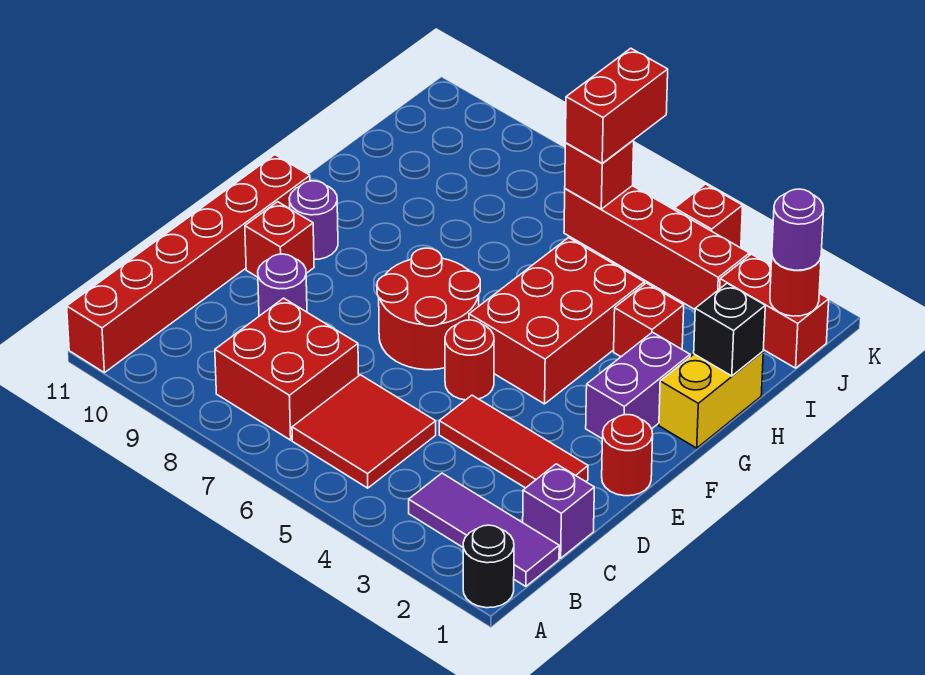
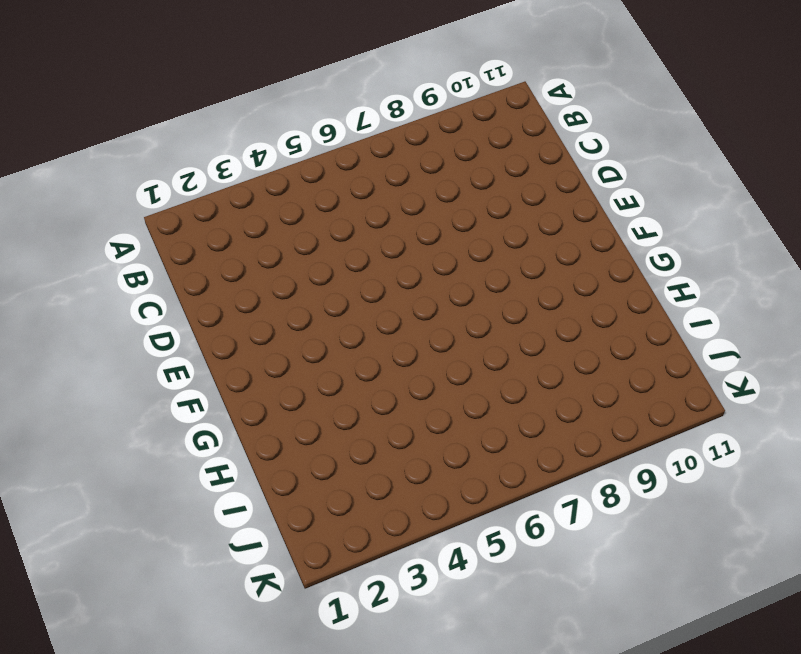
none -> black 1x1 round brick [463,525,514,608]
none -> red 1x6 brick [67,155,310,373]
none -> purple 1x3 tile [409,473,559,586]

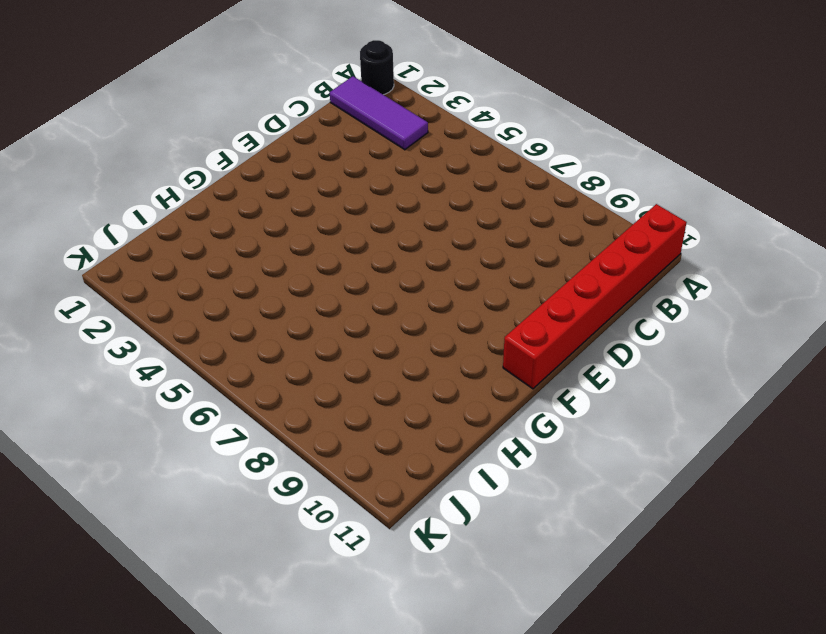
none -> red 2x2 tile [292,375,436,488]
none -> red 2x2 brick [215,298,359,440]
none -> purple 1x1 brick [523,464,594,558]

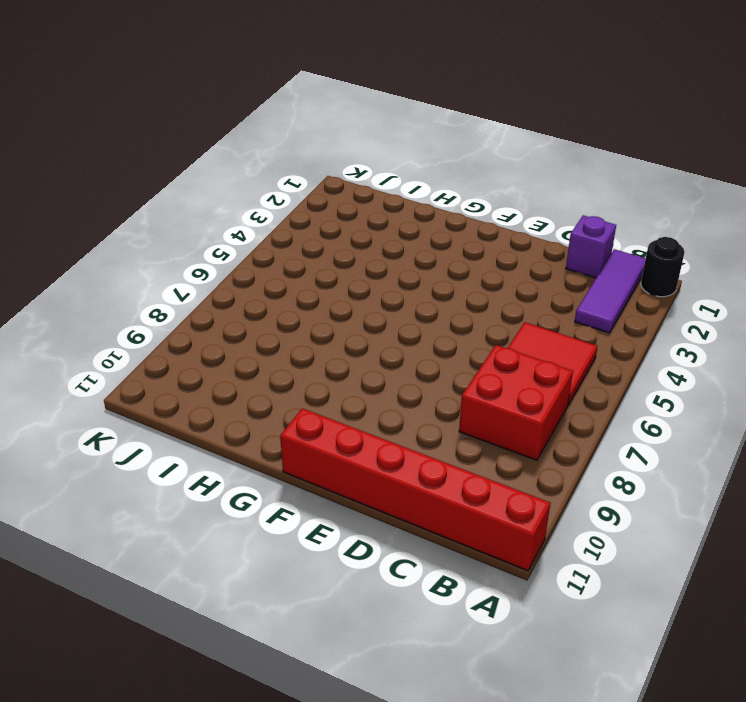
none -> red 1x3 tile [439,395,588,488]
none -> purple 1x1 round brick [258,254,307,316]
none -> red 1x1 round brick [602,415,653,496]

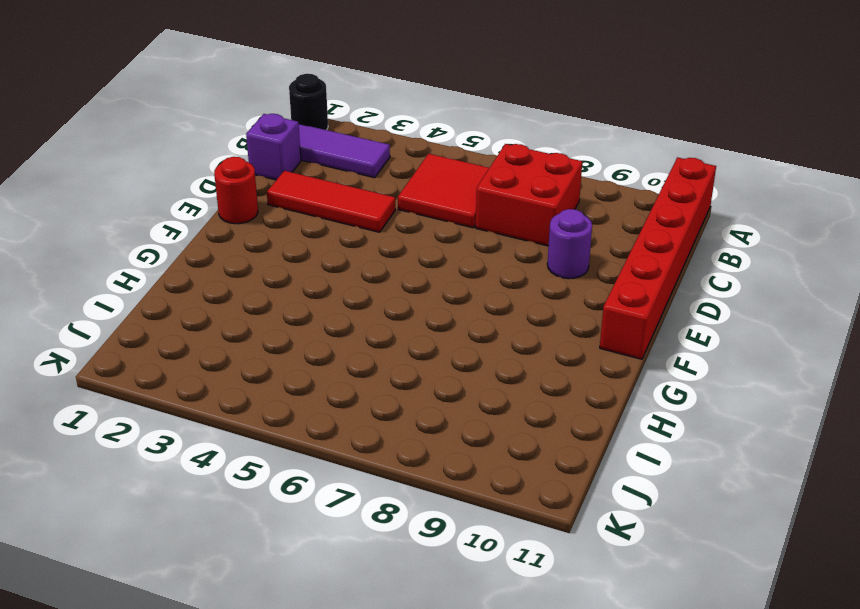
none -> red 1x1 round brick [445,320,494,400]
none -> red 2x2 round brick [377,248,480,370]
none -> red 1x1 brick [245,202,314,277]

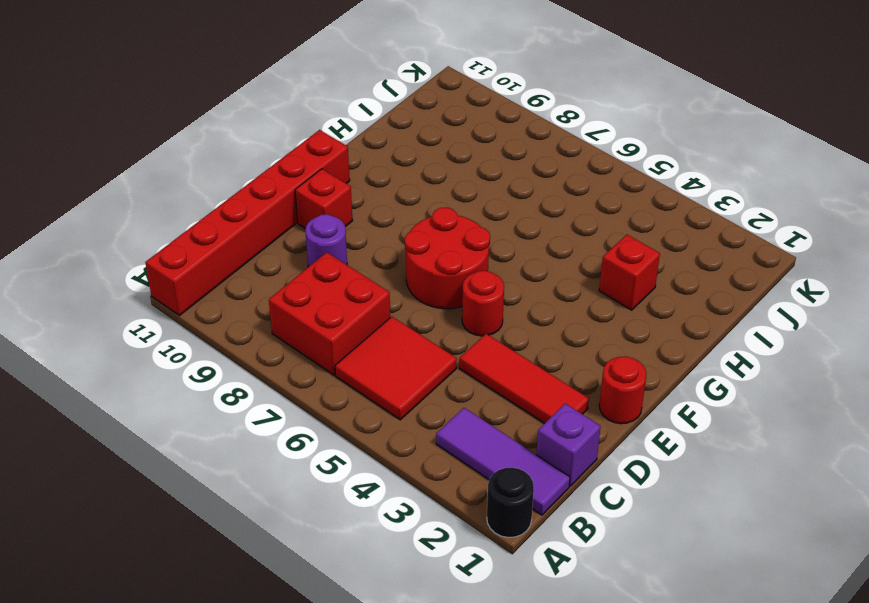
none -> purple 1x2 brick [586,332,690,438]
none -> red 2x3 brick [469,238,644,404]
none -> purple 1x1 round brick [289,181,338,260]

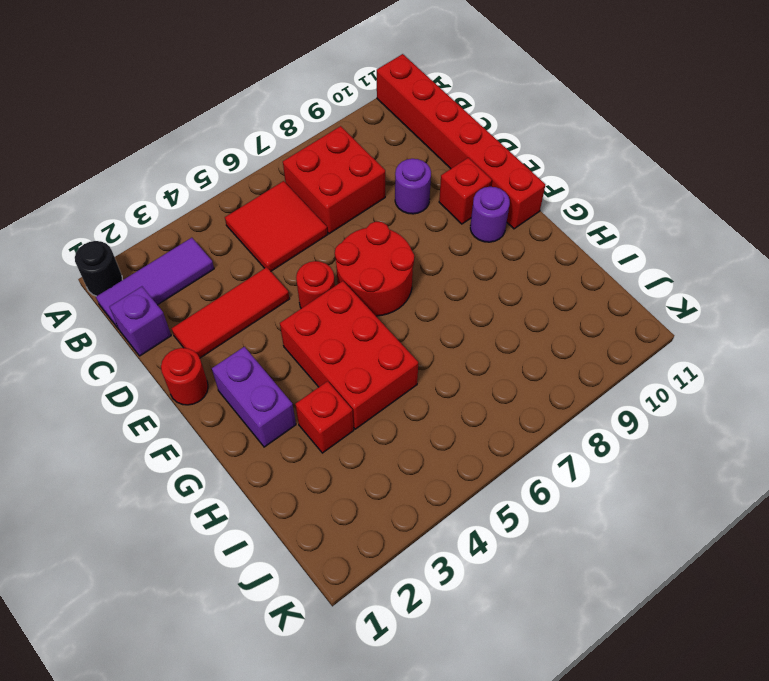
none -> yellow 1x2 brick [659,352,763,448]
none -> red 1x2 brick [720,254,829,368]
none -> red 1x4 brick [564,186,749,309]

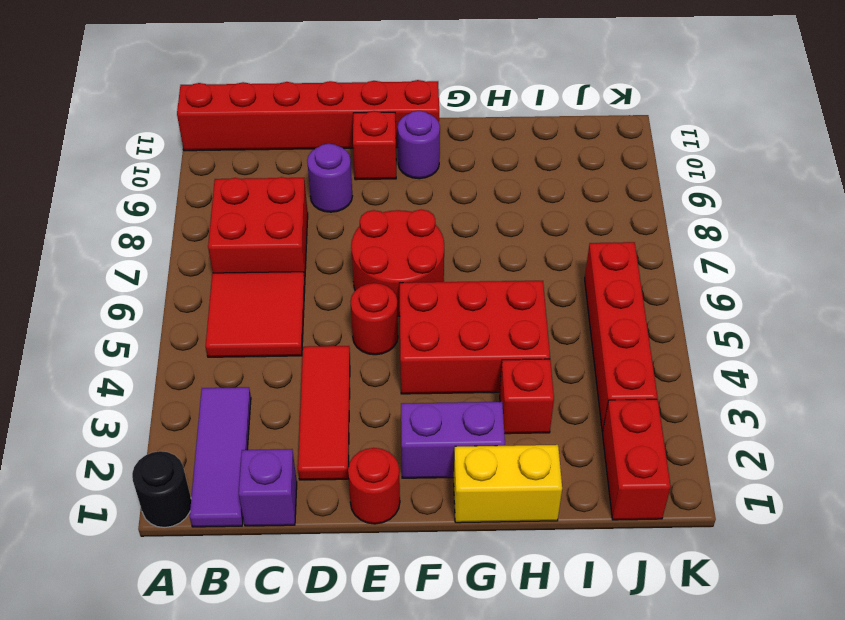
none -> red 1x1 brick [675,184,743,248]
none -> black 1x1 brick [694,283,765,376]
none -> red 1x1 round brick [770,256,821,316]

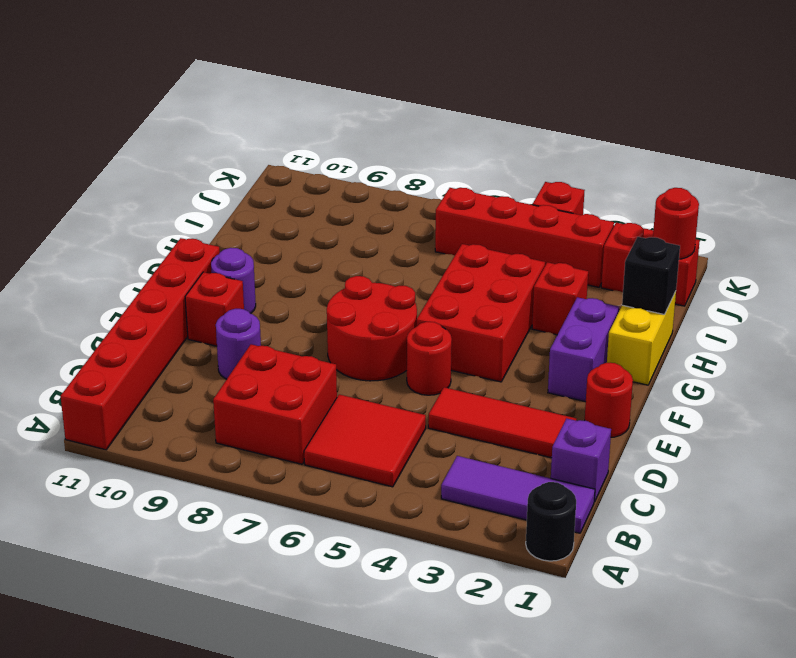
none -> red 1x1 brick [565,140,634,209]
none -> purple 1x1 round brick [772,189,824,270]
none -> red 1x2 brick [565,48,668,163]

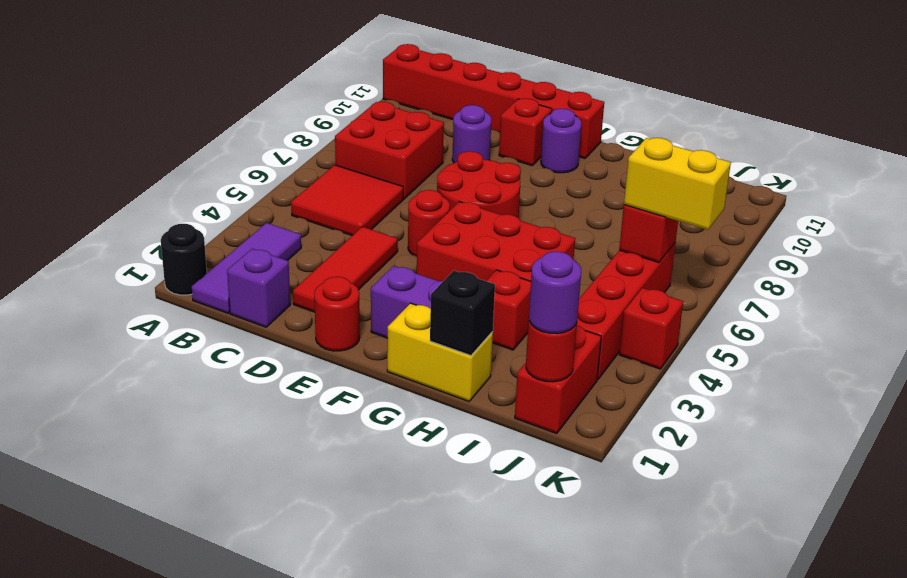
yellow 1x2 brick [624,138,731,230] -> red 1x2 brick [565,48,668,163]

